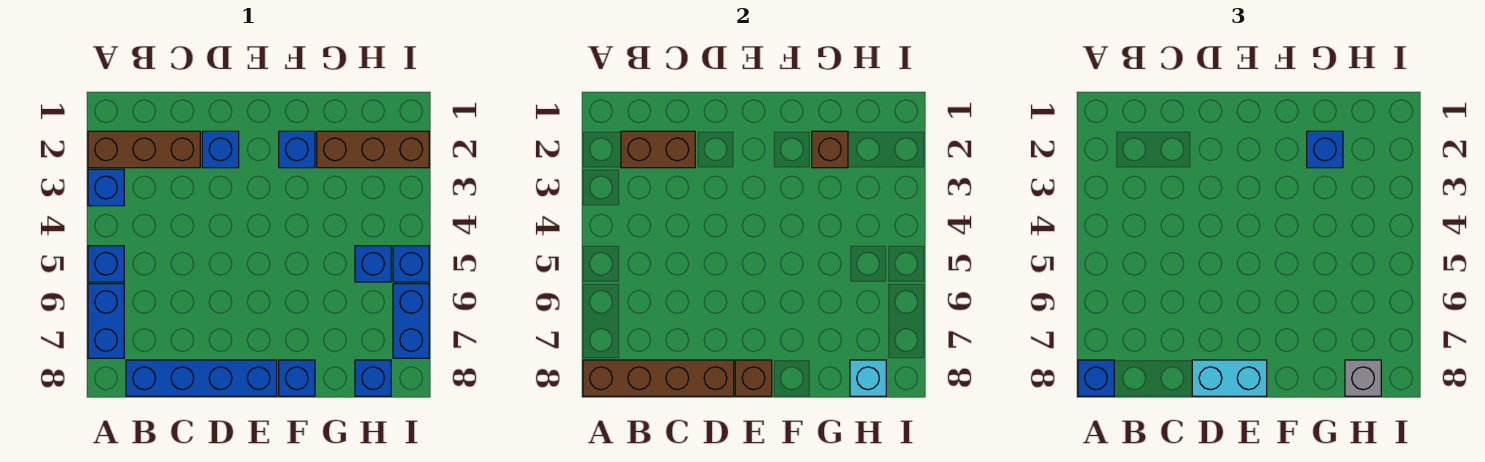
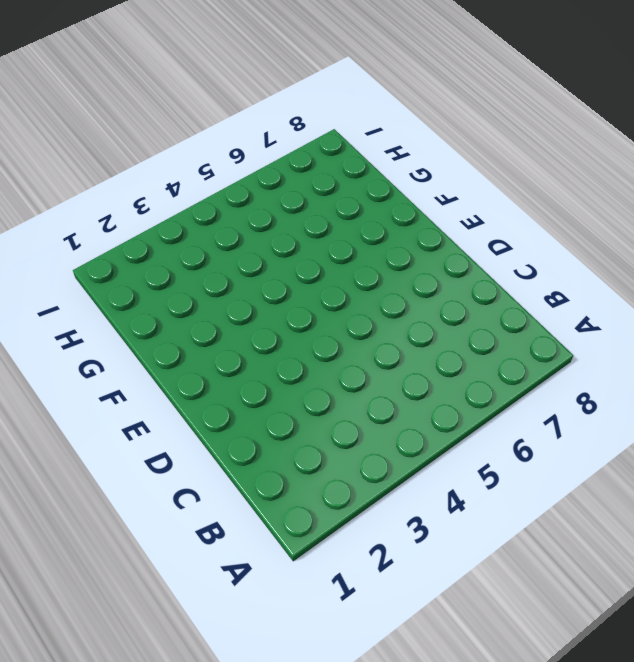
none -> brown 1x3 brick [88,131,200,168]
none -> blue 1x1 brick [88,169,124,206]
none -> blue 1x1 brick [88,246,124,282]

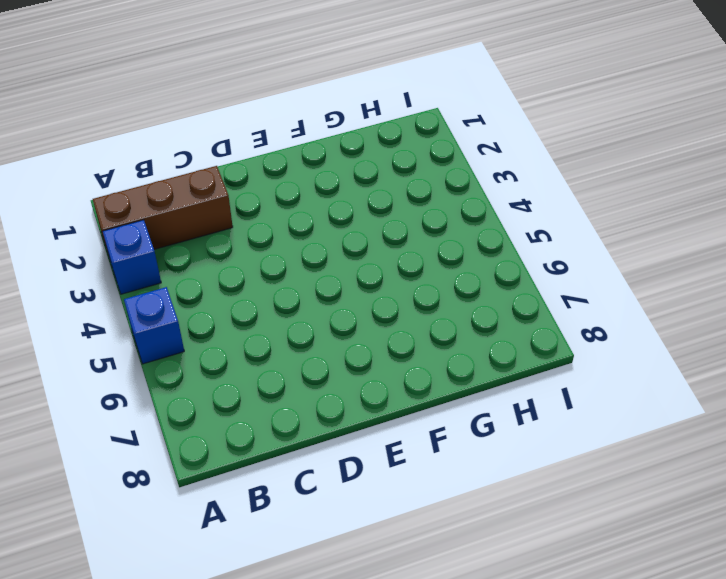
none -> blue 1x2 brick [88,284,124,358]
none -> blue 1x4 brick [126,360,277,396]
none -> blue 1x1 brick [202,131,239,168]

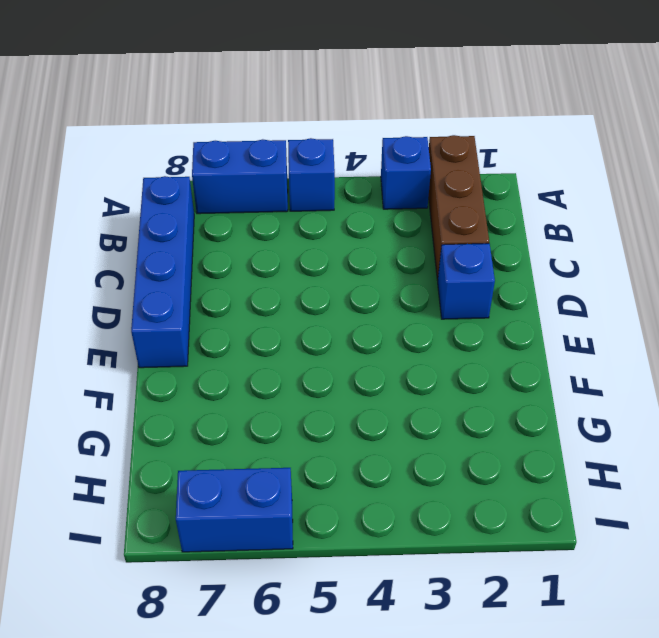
none -> blue 1x1 brick [279,131,315,168]
none -> blue 1x1 brick [279,360,315,396]
none -> brown 1x3 brick [317,131,429,168]

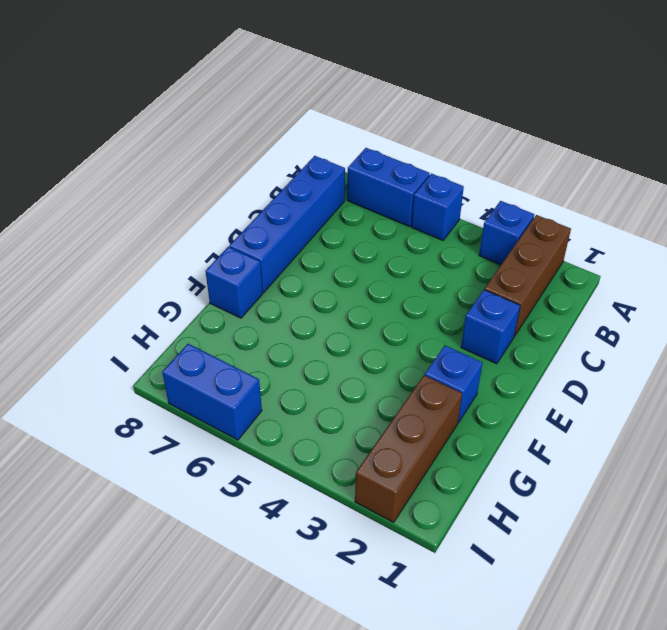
none -> blue 1x1 brick [355,246,391,282]
none -> blue 1x1 brick [355,360,391,396]
none -> blue 1x1 brick [393,246,429,282]

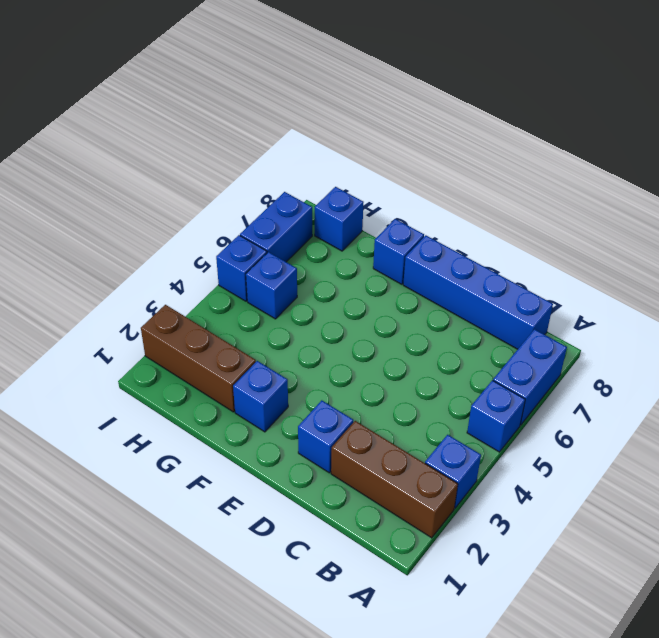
none -> brown 1x4 brick [583,360,734,396]
none -> brown 1x2 brick [621,131,695,168]
none -> brown 1x1 brick [735,360,772,396]

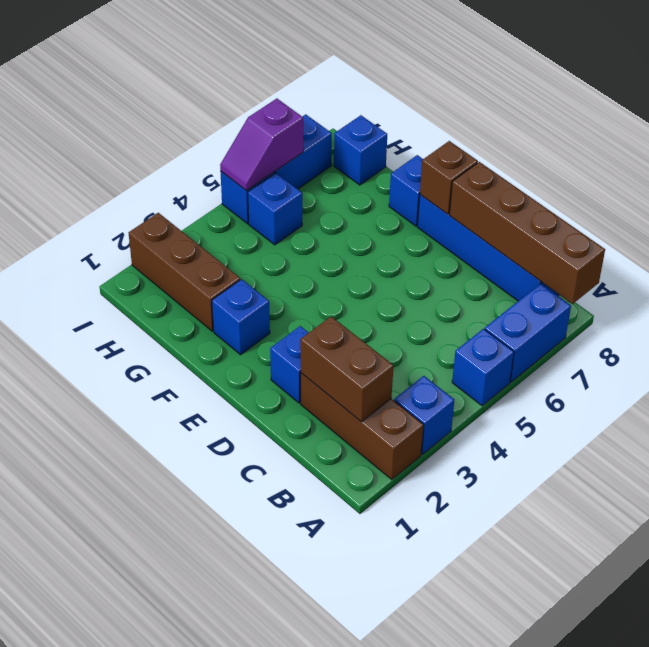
purple 1x2 slope [220,99,303,191] -> none
none -> brown 1x1 brick [812,131,848,168]
none -> cyan 1x1 brick [850,360,886,396]
none -> blue 1x1 brick [1078,360,1114,396]

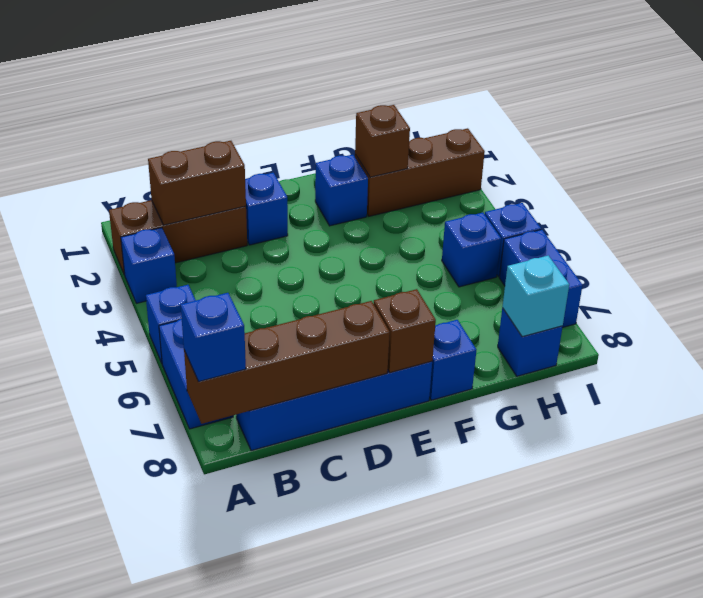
none -> cyan 1x2 brick [1192,360,1267,396]
none -> blue 1x1 brick [1307,131,1343,168]
none -> grey 1x1 brick [1345,360,1381,396]

